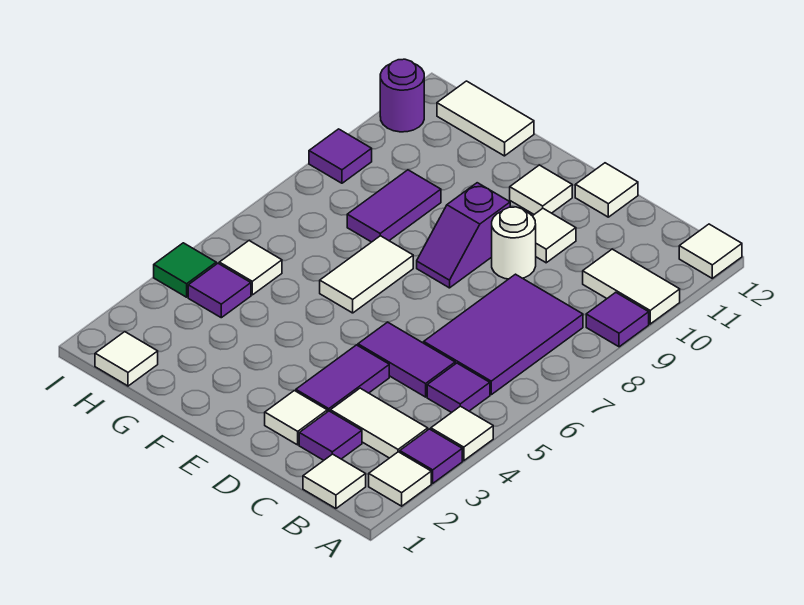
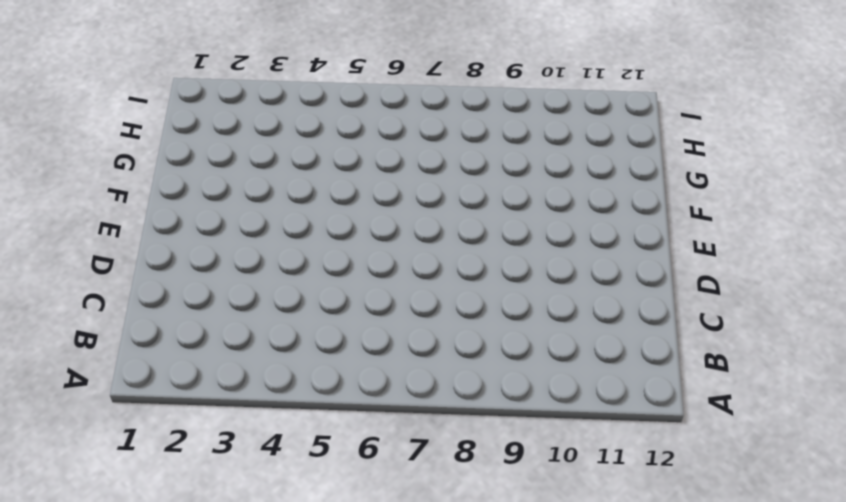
none -> white 1x1 tile [369,452,431,506]
none -> purple 1x1 tile [400,429,462,483]
none -> white 1x1 tile [431,406,493,461]

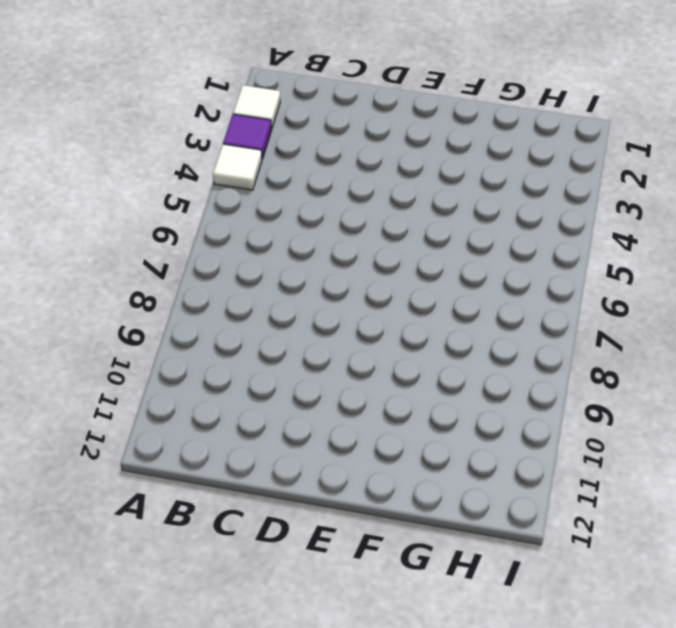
none -> purple 1x1 tile [586,292,649,347]
none -> white 1x2 tile [583,249,680,324]
none -> white 1x1 tile [679,224,742,278]

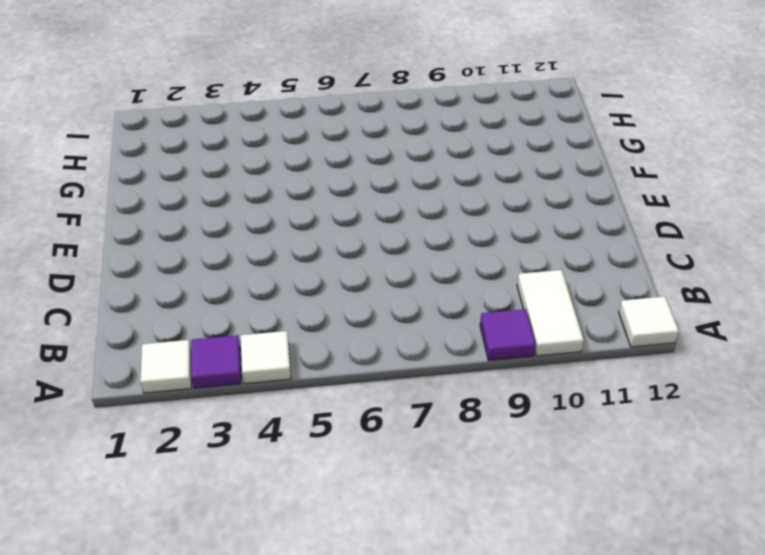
none -> white 1x1 tile [303,454,366,509]
none -> white 1x2 tile [331,388,428,458]
none -> purple 1x1 tile [427,363,490,413]

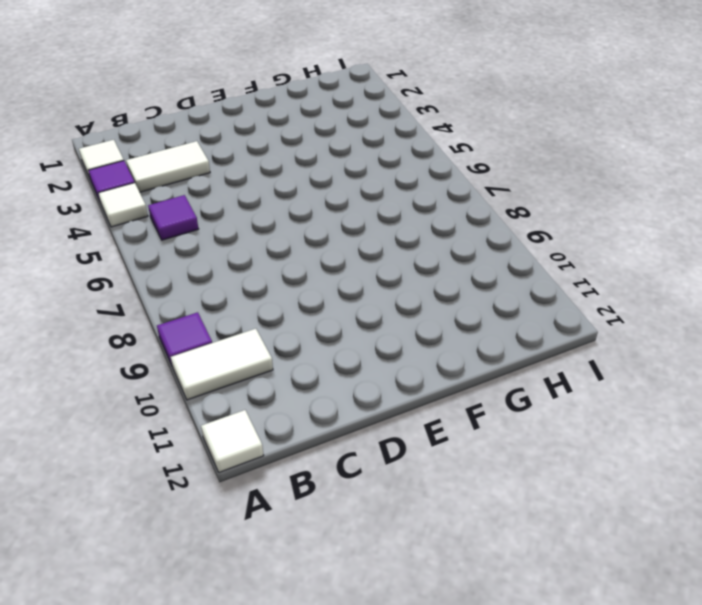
none -> white 1x1 tile [303,454,366,509]
none -> purple 2x3 tile [424,274,583,395]
none -> purple 1x1 tile [299,411,362,460]

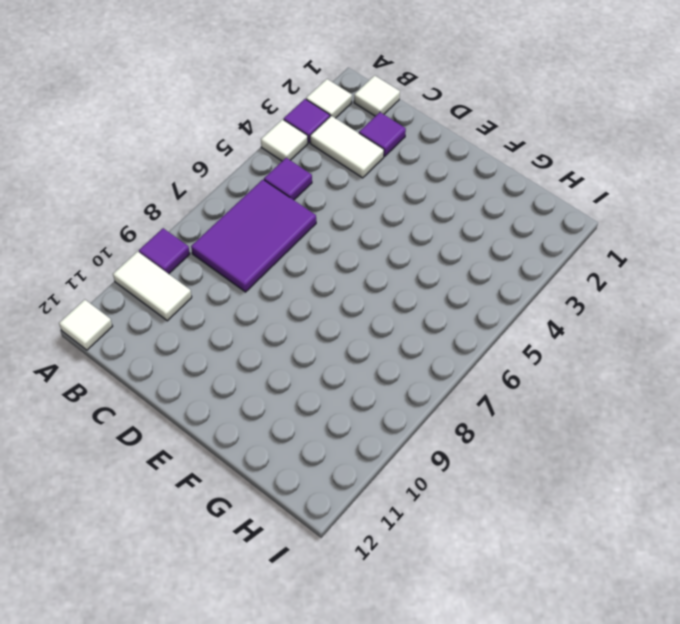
none -> purple 1x2 tile [358,322,455,397]
none -> white 1x1 tile [265,391,327,445]
none -> purple 1x2 tile [296,345,389,412]

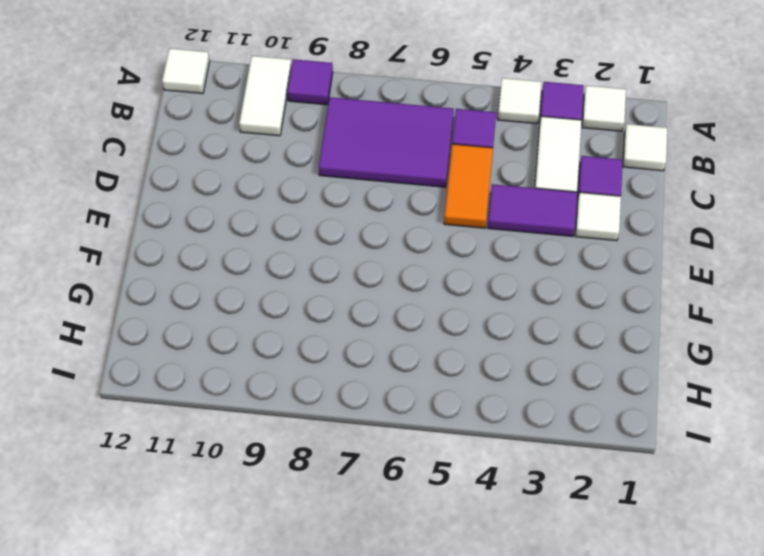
orange 1x2 tile [444,144,493,228] -> purple 1x2 tile [358,322,455,397]
none -> white 1x1 round brick [492,207,536,279]
none -> white 1x1 tile [533,209,576,263]
none -> white 1x1 tile [575,163,638,217]

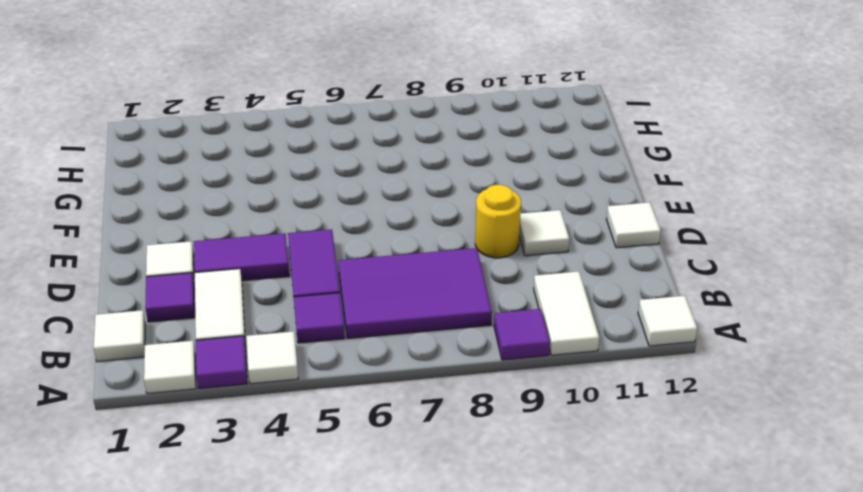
yellow 1x1 round brick [475,185,521,258] -> white 1x1 round brick [492,207,536,279]
none -> purple 1x2 slope [417,183,510,288]
none -> white 1x1 tile [510,165,572,214]
none -> white 1x2 tile [320,236,413,313]

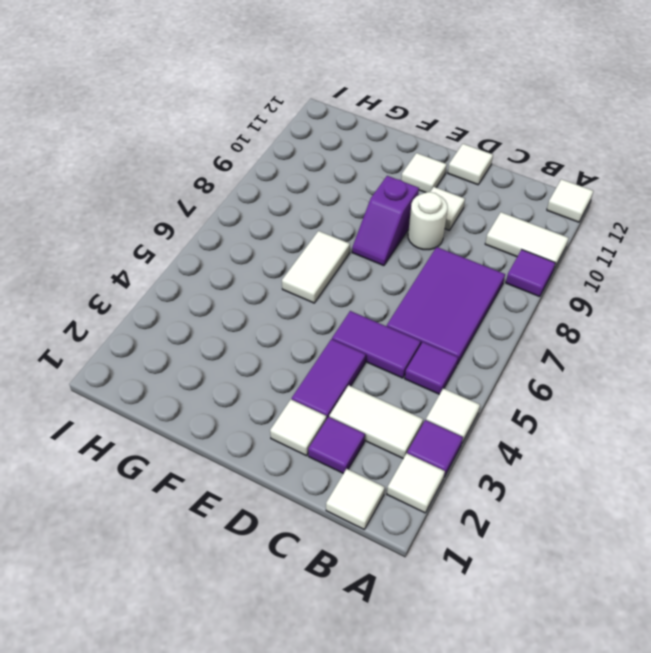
none -> purple 1x2 tile [347,170,441,242]
none -> white 1x2 tile [437,81,534,156]
none -> white 1x1 tile [95,332,158,386]

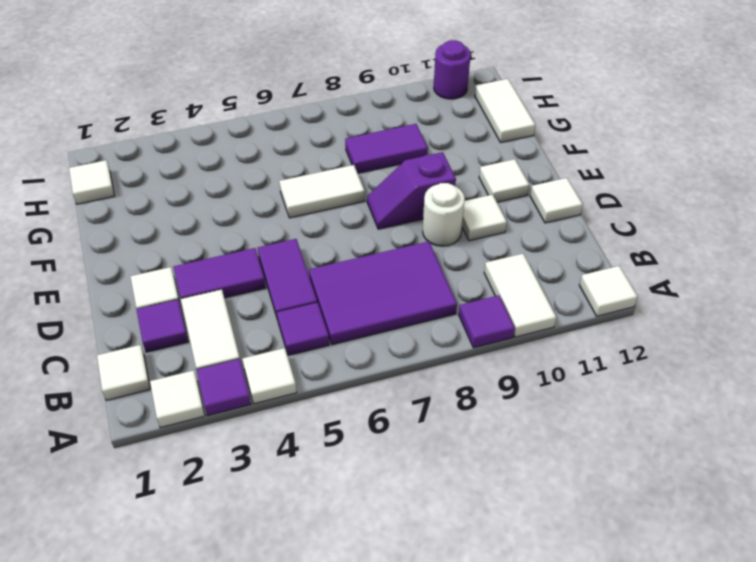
none -> purple 1x1 tile [188,263,251,318]
none -> white 1x1 tile [219,241,282,295]
none -> green 1x1 tile [154,243,216,297]

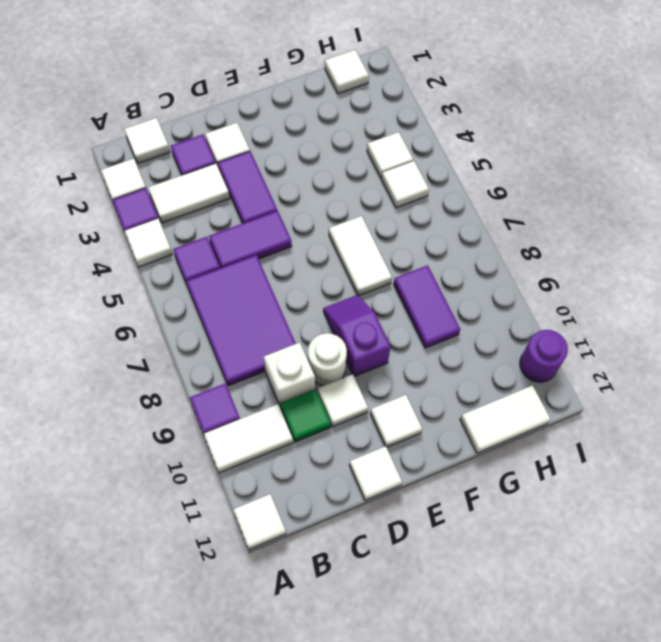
white 1x1 brick [264,342,315,405] -> none
green 1x1 tile [280,389,331,442] -> green 1x1 tile moved to [154,243,216,297]
white 1x1 tile [367,132,413,178] -> purple 1x1 tile [188,263,251,318]
none -> purple 1x1 tile [309,129,372,183]

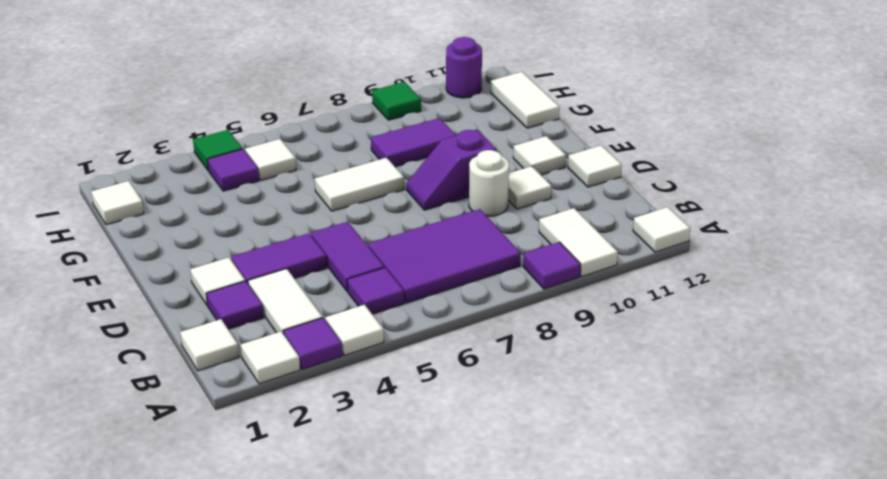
green 1x1 tile [372,82,421,120] -> purple 1x1 tile [309,129,372,183]

